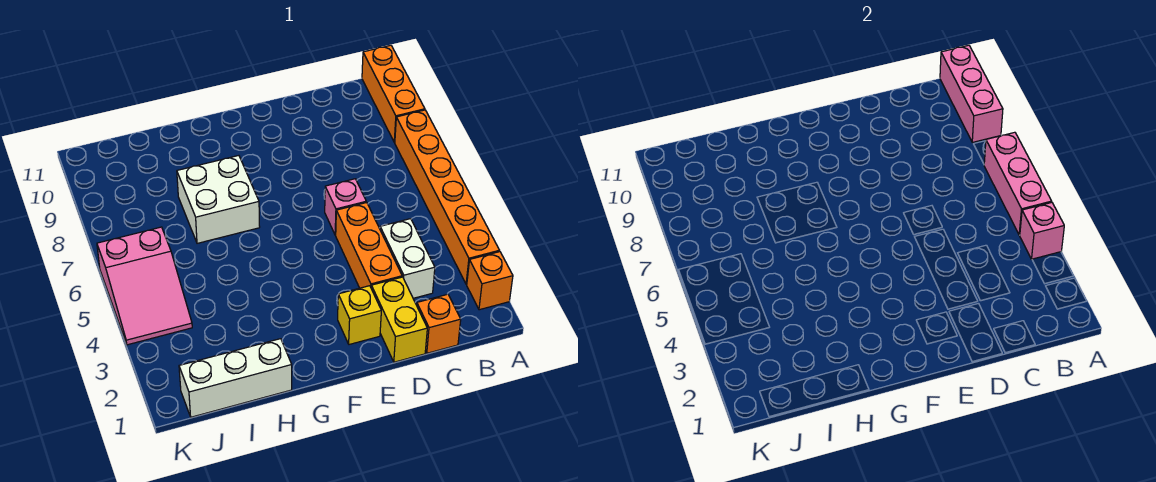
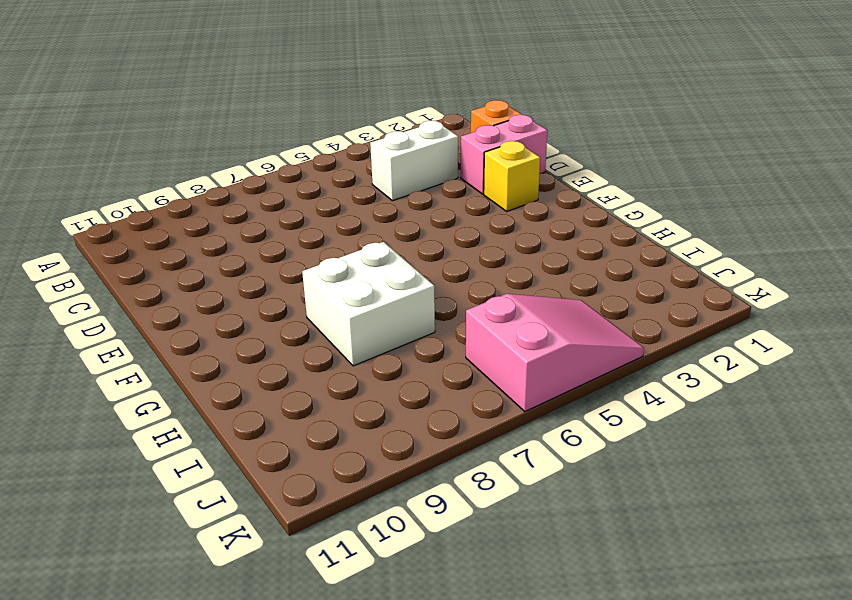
pink 1x2 brick [461,115,547,194] -> yellow 1x2 brick [371,277,427,362]
none -> orange 1x1 brick [467,252,513,310]
none -> orange 1x6 brick [395,110,500,284]
none -> orange 1x3 brick [362,45,425,142]

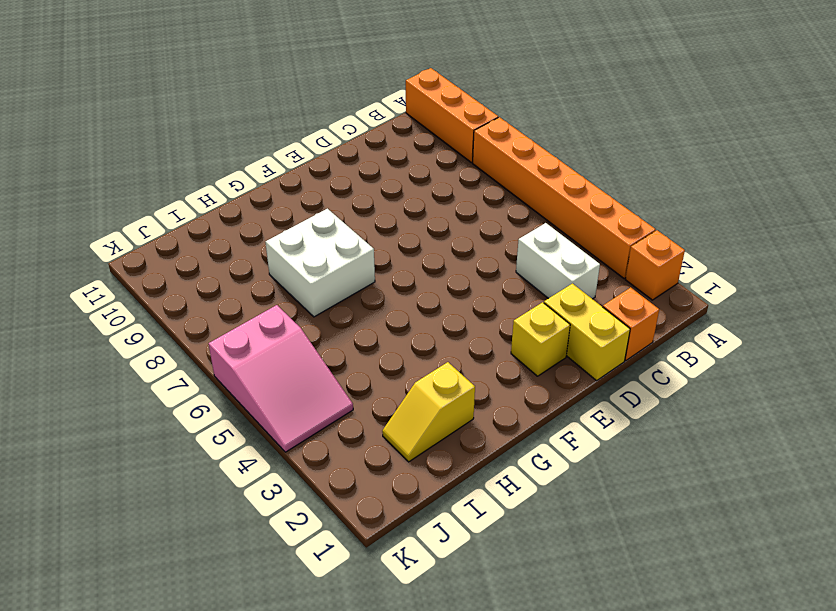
yellow 1x2 slope [382,362,475,462] -> none
none -> orange 1x3 brick [336,202,402,288]
none -> pink 1x1 brick [325,179,366,235]
none -> white 1x3 brick [179,339,292,417]

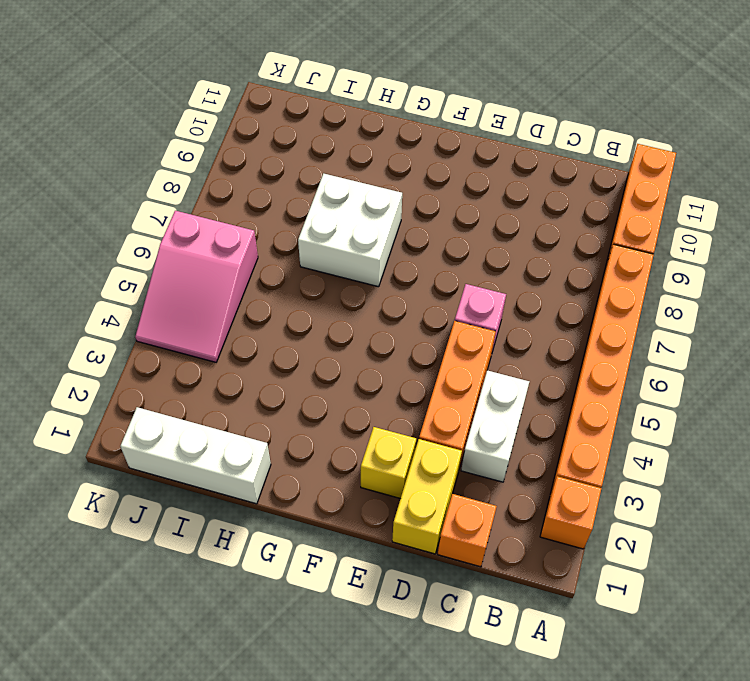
none -> pink 1x1 brick [1020,203,1064,259]
none -> pink 1x3 brick [984,132,1052,235]
none -> pink 1x3 brick [940,45,1003,142]

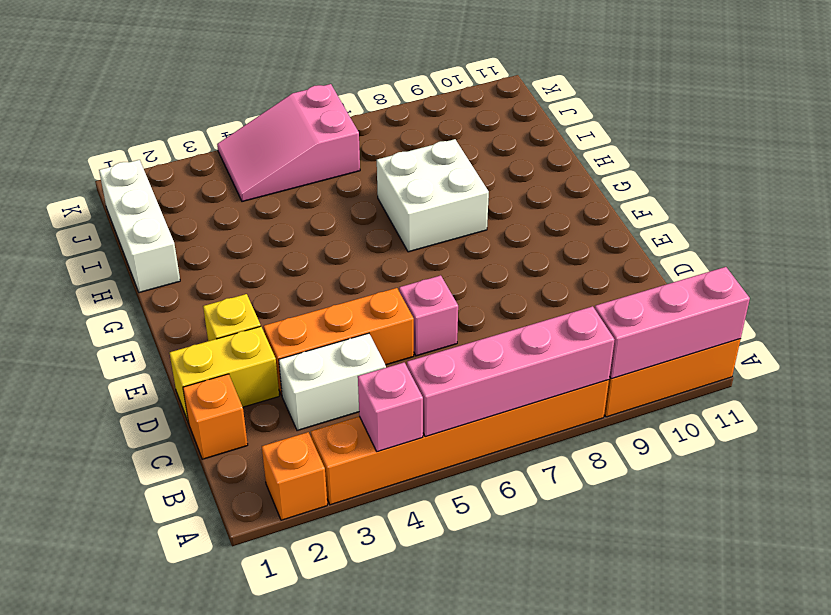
pink 1x4 brick [407,306,615,437] -> pink 1x3 brick [984,132,1052,235]

